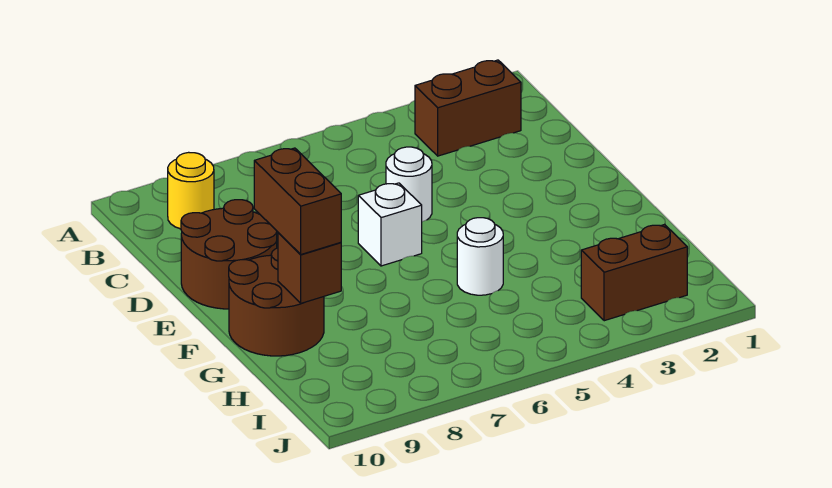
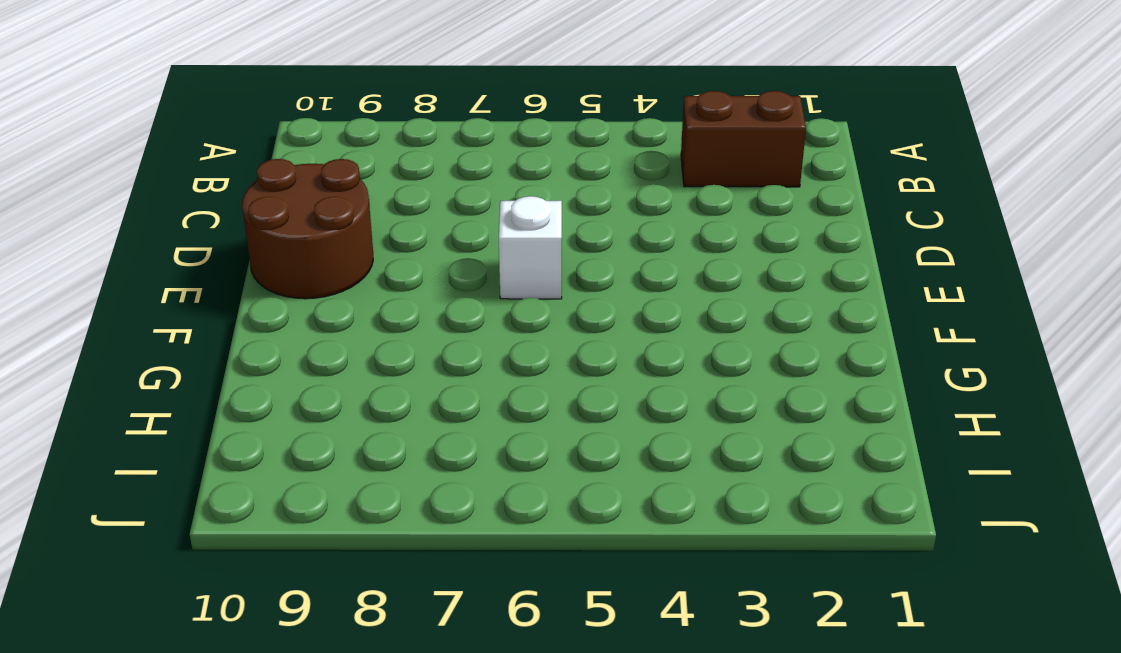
none -> yellow 1x1 round brick [168,152,214,229]
none -> white 1x1 round brick [386,147,432,222]

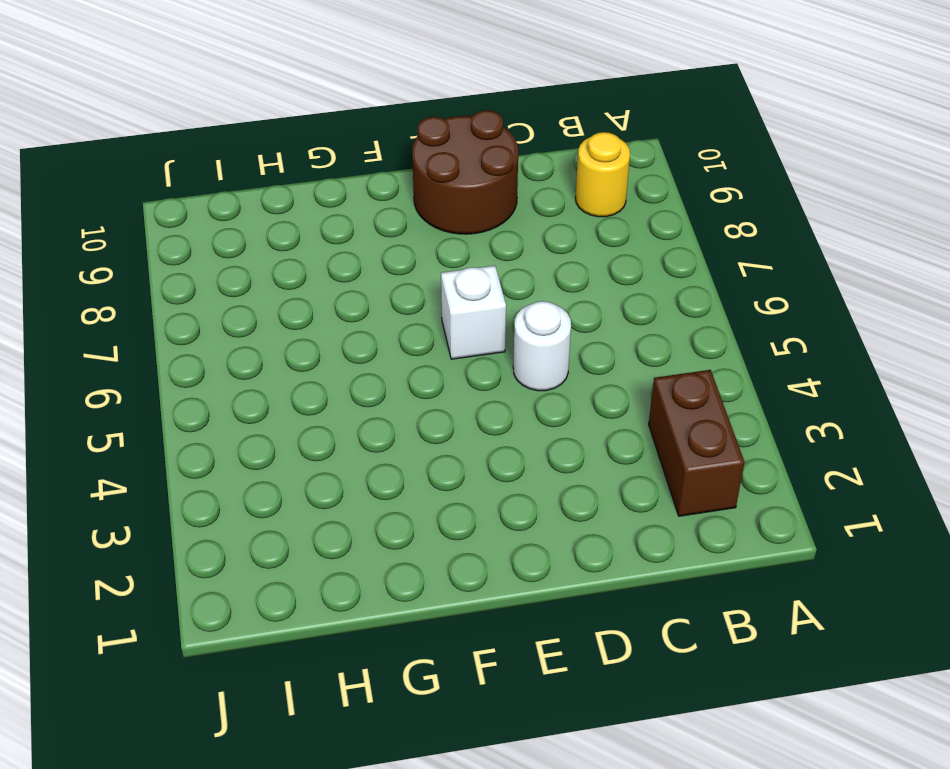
none -> brown 2x2 round brick [229,248,324,356]
none -> white 1x1 round brick [457,218,503,295]

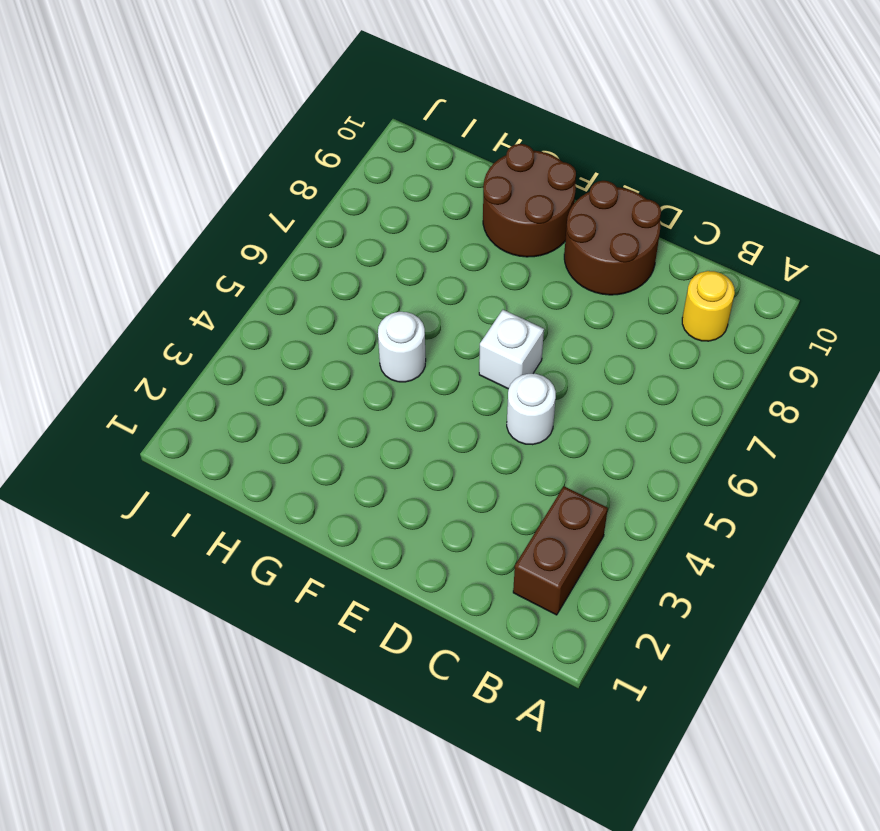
none -> brown 1x2 brick [581,224,687,321]
none -> brown 1x1 brick [278,233,341,303]

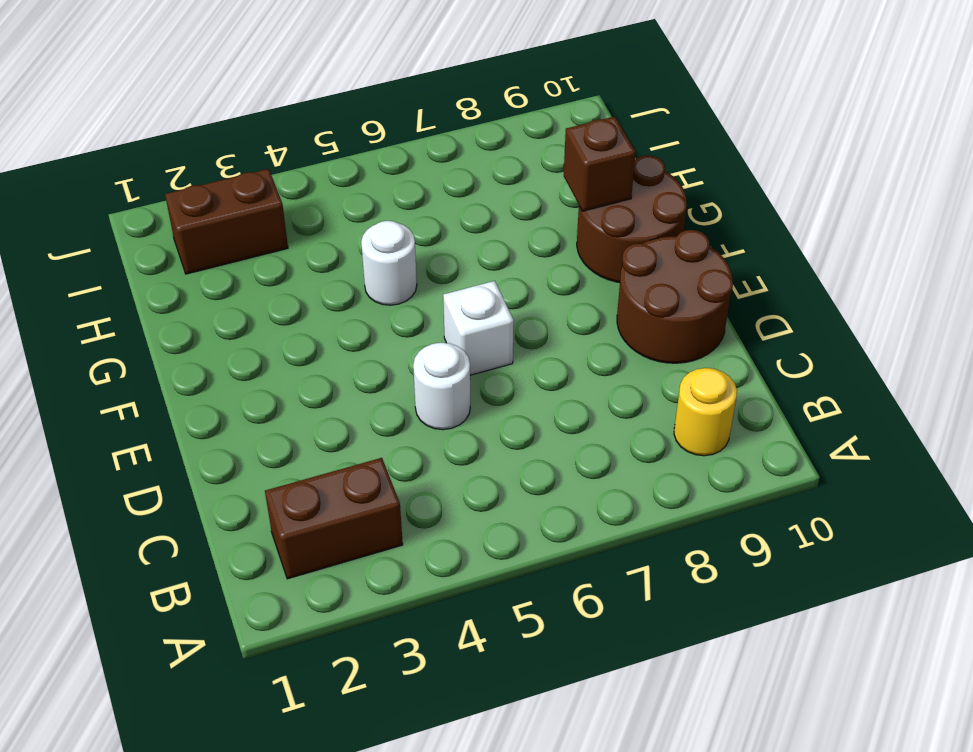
none -> brown 1x2 brick [254,148,341,254]

